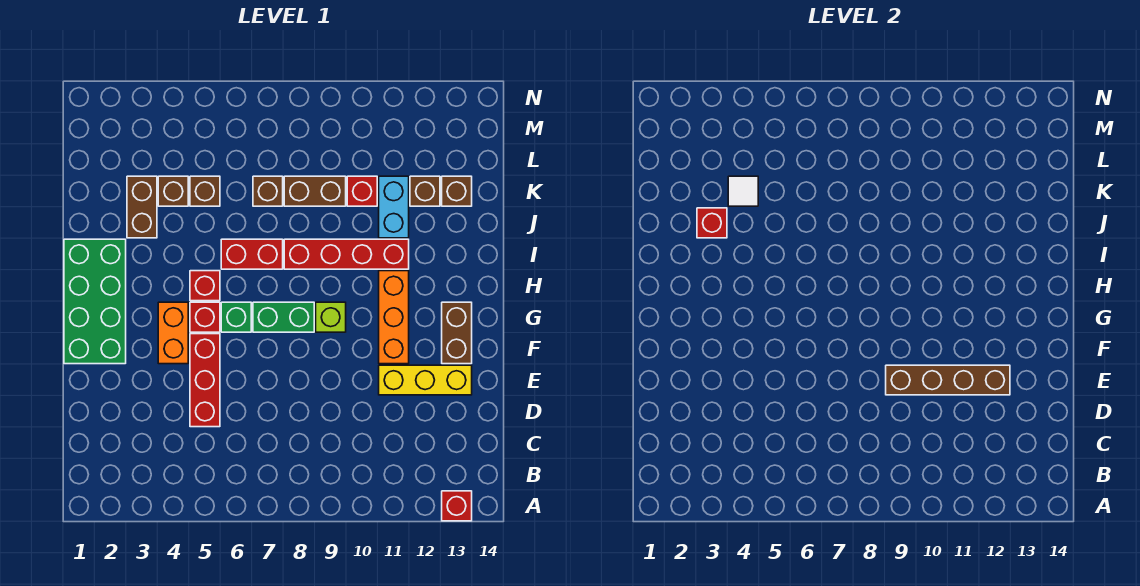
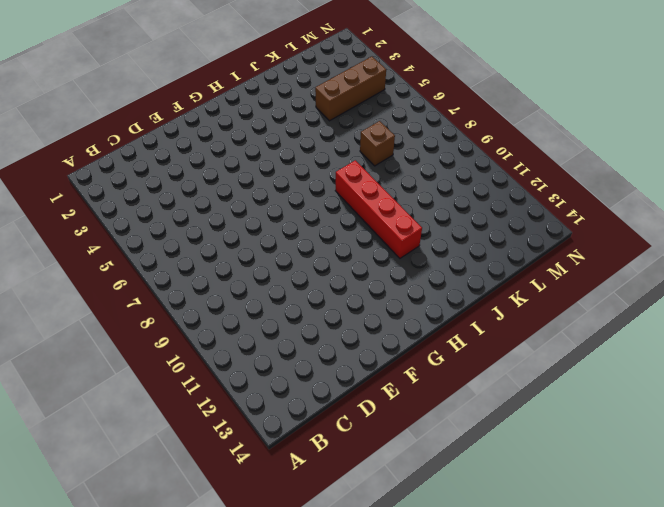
brown 1x3 brick [315,56,386,121] -> brown 1x1 brick [158,176,188,206]
none -> red 1x1 brick [442,491,472,521]
none -> red 1x3 brick [190,334,220,427]
none -> yellow 1x3 brick [379,365,472,395]

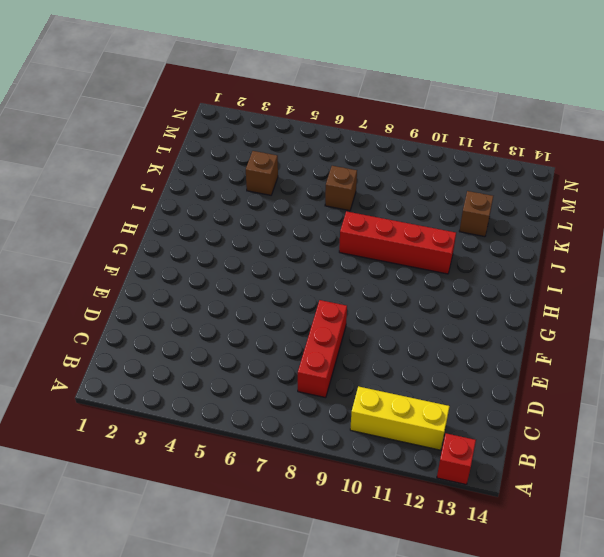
yellow 1x3 brick [350,386,450,450] -> yellow 1x3 brick moved to [379,365,472,395]
red 1x3 brick [298,300,347,398] -> red 1x3 brick moved to [190,334,220,427]
none -> green 2x4 brick [64,239,126,364]
none -> orange 1x2 brick [158,302,188,364]
none -> orange 1x3 brick [379,271,409,364]

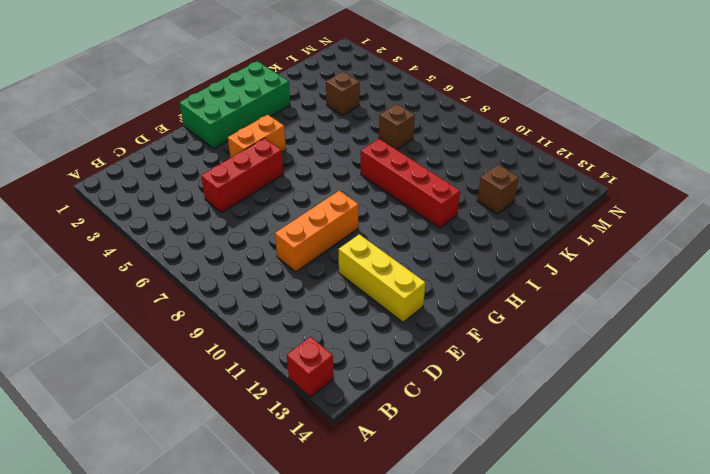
orange 1x3 brick [275,191,359,272] -> orange 1x3 brick moved to [379,271,409,364]
none -> brown 1x2 brick [442,302,472,364]
none -> red 1x1 brick [190,302,220,332]
none -> green 1x1 brick [221,302,251,332]

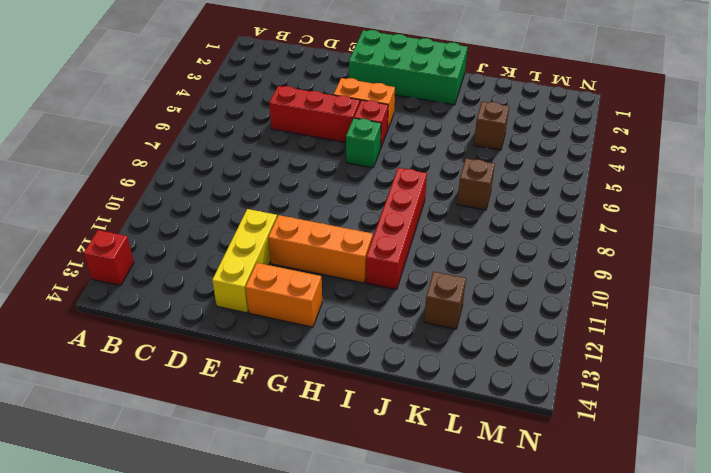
orange 1x2 brick [246,263,322,327] -> brown 1x2 brick [442,302,472,364]
none -> green 1x2 brick [253,302,314,332]
none -> lime 1x1 brick [316,302,346,332]
none -> red 1x1 brick [190,271,220,301]

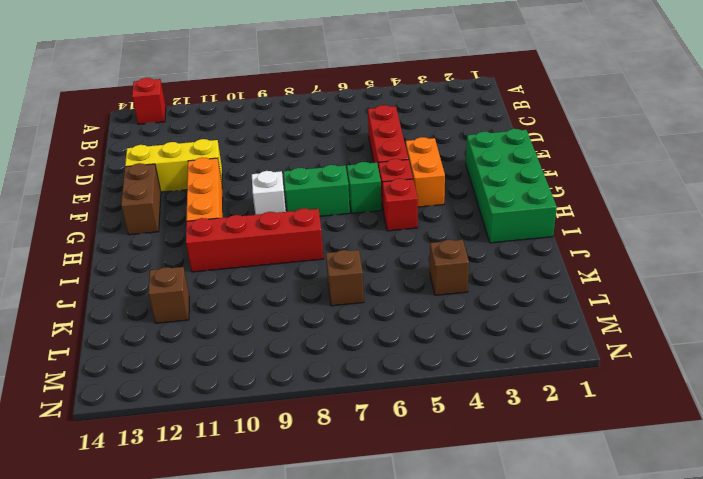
white 1x1 brick [252,171,286,215] -> lime 1x1 brick [316,302,346,332]
none -> red 1x2 brick [221,239,283,269]
none -> brown 1x2 brick [127,176,157,238]
none -> cyan 1x2 brick [379,176,409,238]

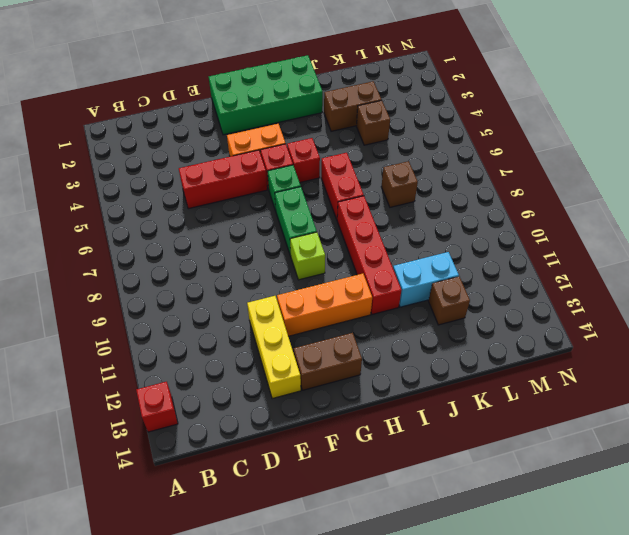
none -> brown 1x1 brick [190,176,220,206]
none -> brown 1x2 brick [284,176,346,206]
none -> red 1x1 brick [347,176,377,206]

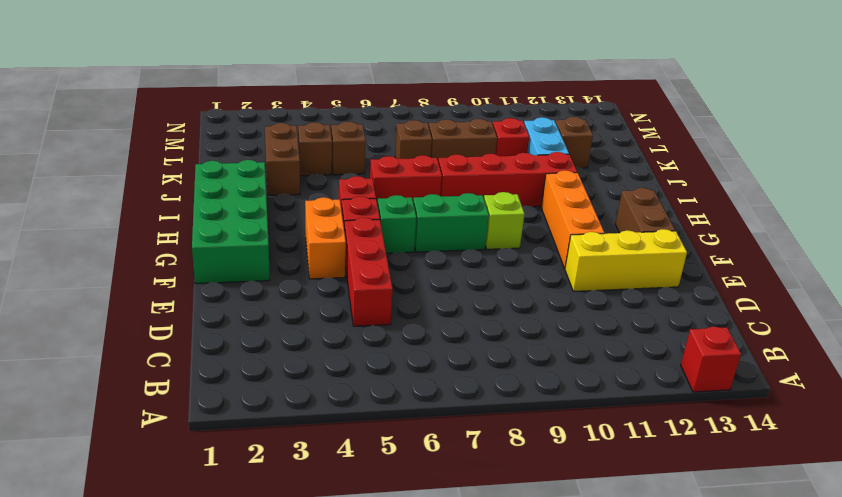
none -> brown 1x1 brick [442,176,472,206]
none -> brown 1x4 brick [886,365,1010,395]
none -> red 1x1 brick [697,208,727,238]

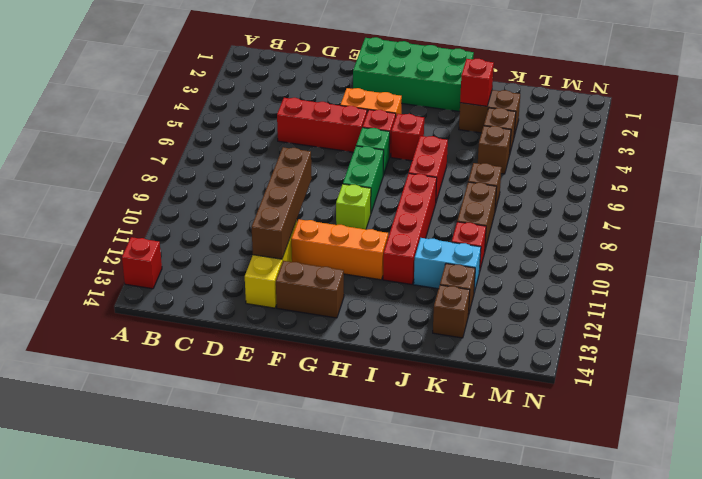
none -> white 1x1 tile [728,176,758,206]

